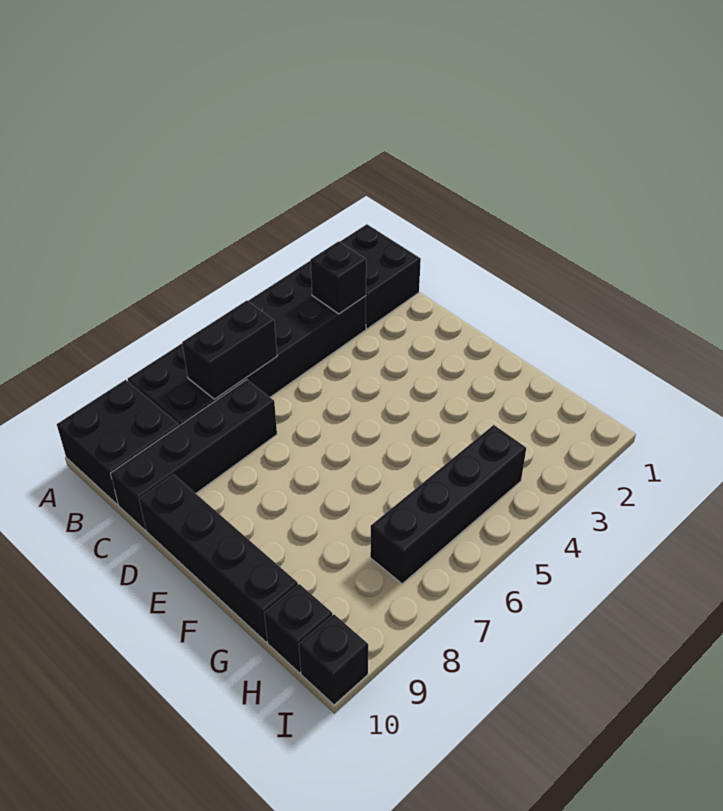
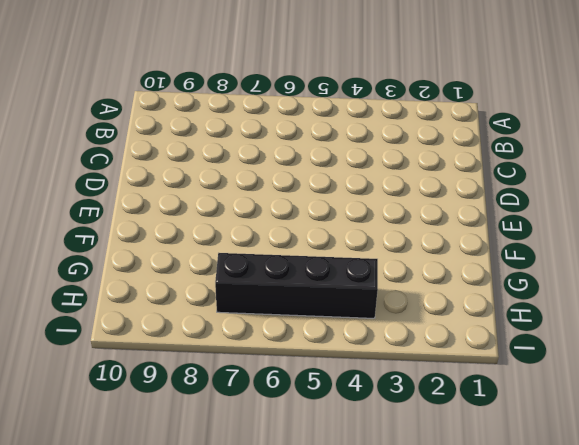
none -> black 2x2 brick [340,224,421,329]
none -> black 2x6 brick [128,260,366,426]

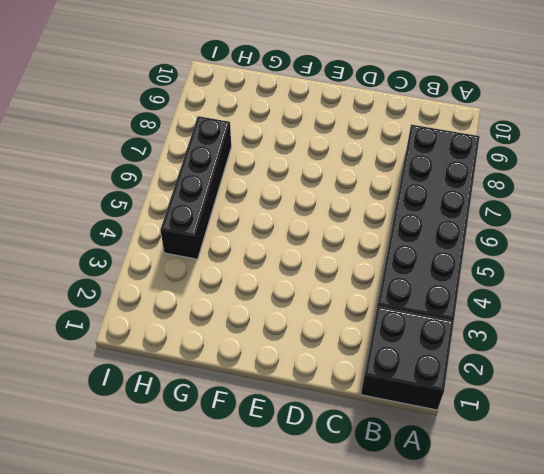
none -> black 2x2 brick [57,380,179,505]
none -> black 1x4 brick [111,380,277,530]

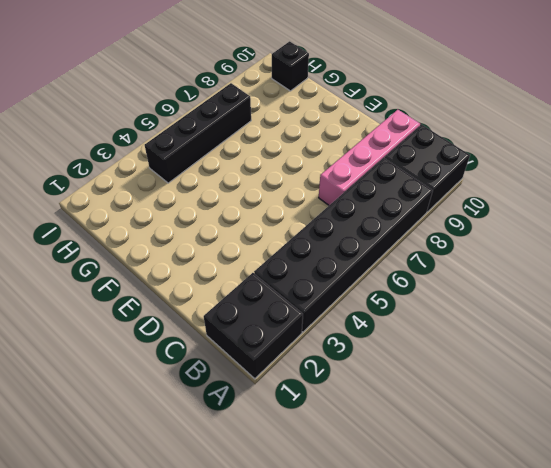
pink 1x4 brick [319,110,420,205] -> black 1x4 brick [111,380,277,530]
none -> black 1x4 brick [139,474,298,642]
none -> black 1x1 brick [299,614,368,705]

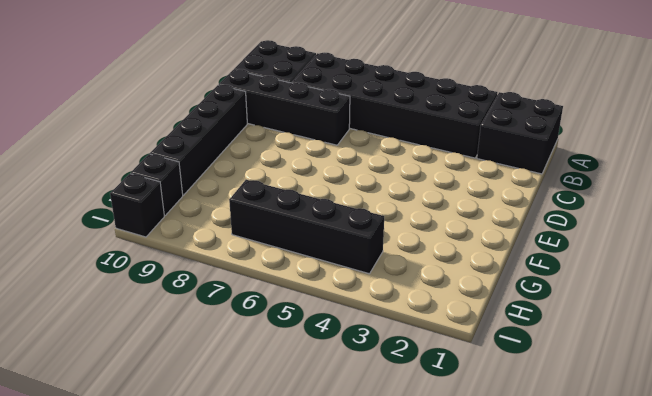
none -> black 1x1 brick [311,241,366,314]
none -> black 1x2 brick [182,301,277,399]

